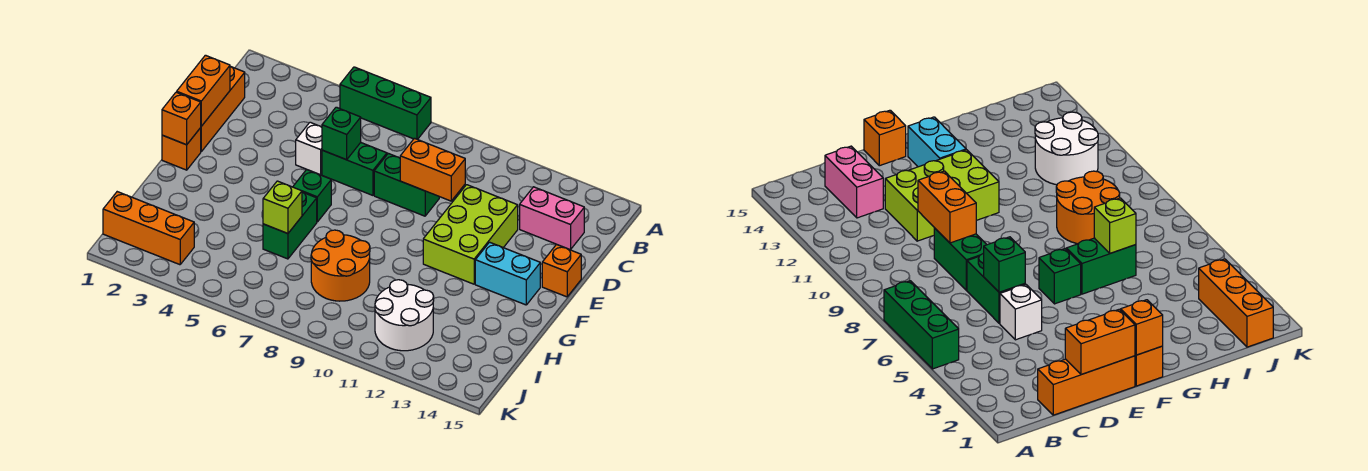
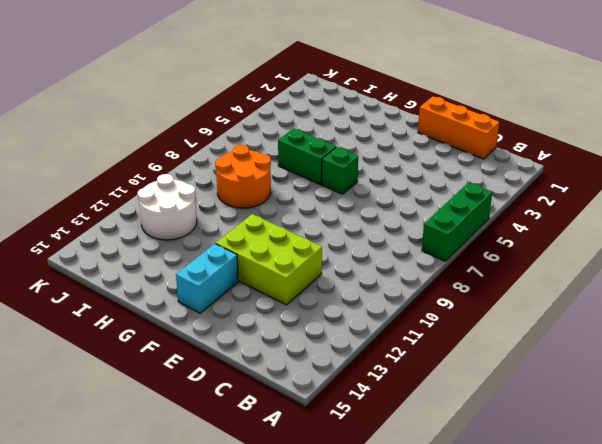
none -> pink 1x2 brick [520,187,584,250]
none -> white 1x1 brick [296,122,322,175]
none -> green 1x2 brick [322,143,387,195]

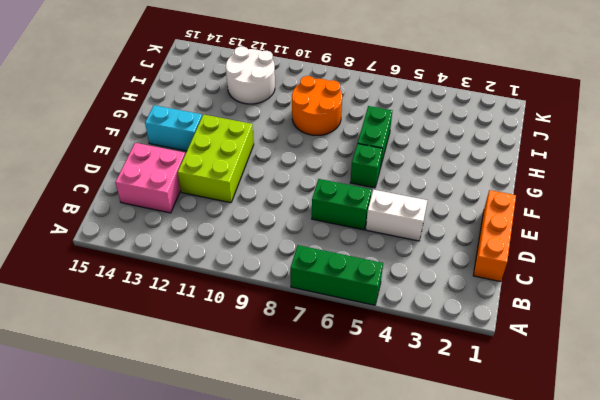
pink 2x2 brick [115,143,185,213] -> pink 1x2 brick [520,187,584,250]
white 1x2 brick [366,190,427,241] -> white 1x1 brick [296,122,322,175]
none -> green 1x2 brick [374,153,439,216]
none -> orange 1x1 brick [542,245,581,297]
none -> orange 1x1 brick [162,128,201,170]

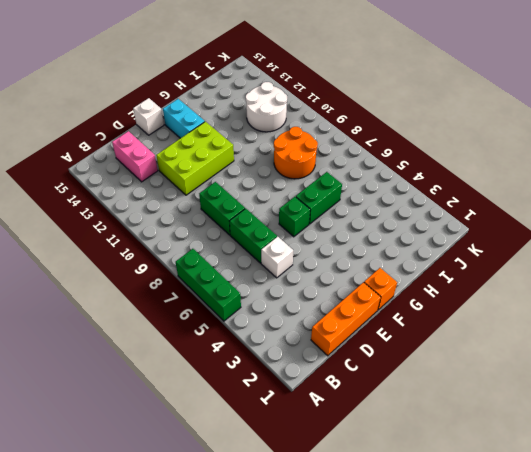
white 1x1 brick [133,98,164,135] -> orange 1x1 brick [542,245,581,297]
none -> orange 1x3 brick [103,192,194,265]
none -> orange 1x2 brick [177,55,230,126]
none -> green 1x1 brick [322,107,361,160]

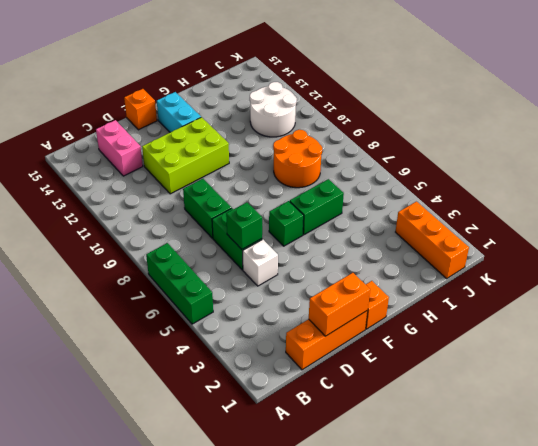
none -> orange 1x2 brick [400,138,465,201]
none -> orange 1x1 brick [162,92,201,145]
none -> lime 1x1 brick [263,181,302,234]

